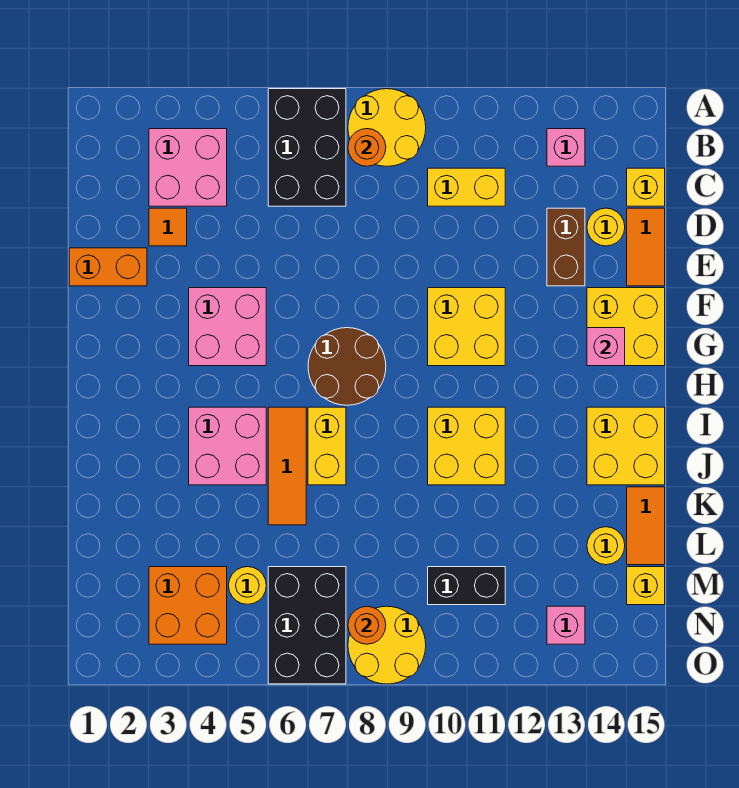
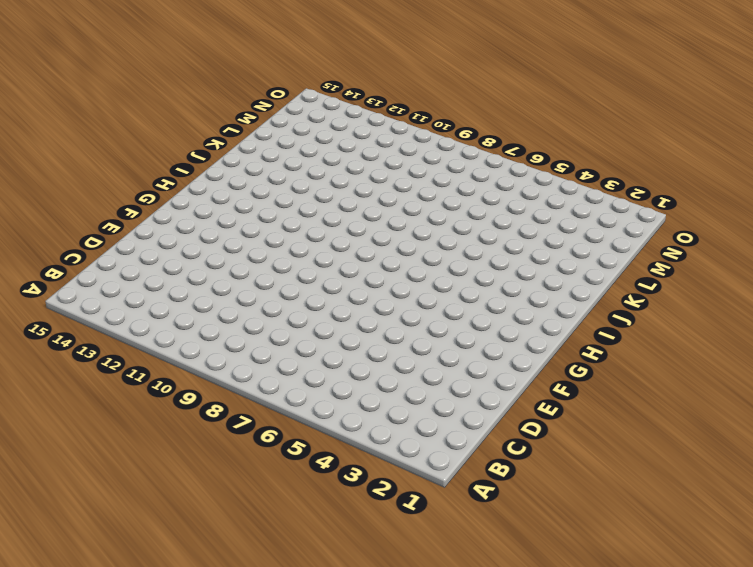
none -> black 2x3 brick [268,89,346,206]
none -> yellow 2x2 round brick [348,89,426,166]
none -> pink 2x2 brick [149,129,227,206]
none -> pink 1x1 brick [547,129,585,166]

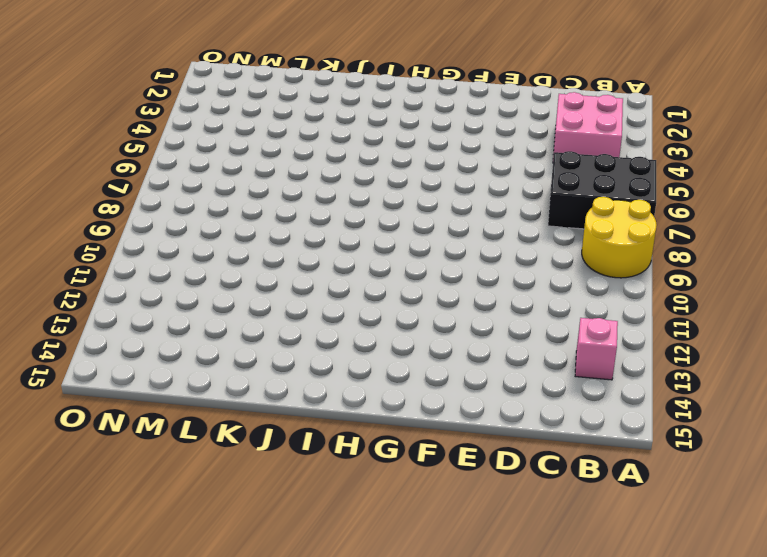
none -> yellow 1x2 brick [428,168,505,206]
none -> yellow 1x1 brick [627,168,665,206]
none -> orange 1x1 tile [149,208,187,246]
none -> brown 1x2 brick [547,208,585,286]

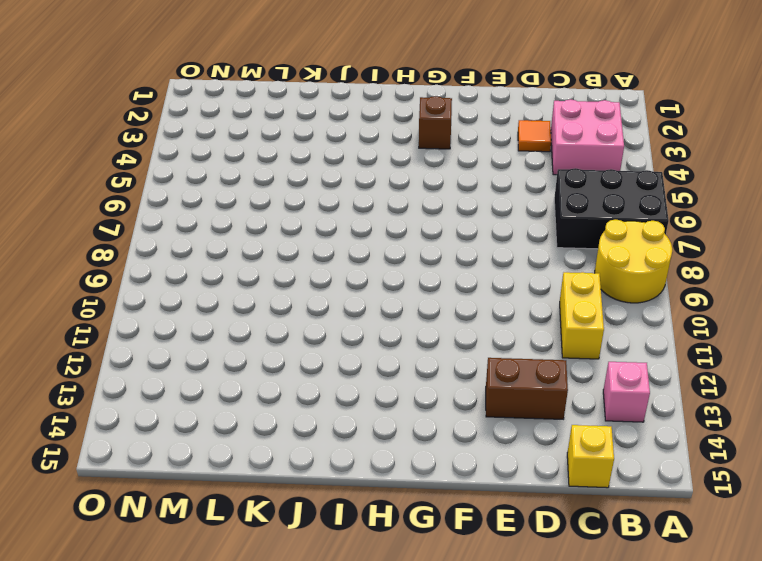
brown 1x1 brick [419,96,452,149] -> none
none -> yellow 1x1 round brick [587,208,625,246]
none -> orange 1x2 tile [627,208,665,286]
none -> orange 1x2 brick [69,248,147,286]
none -> pink 2x2 brick [189,288,266,366]

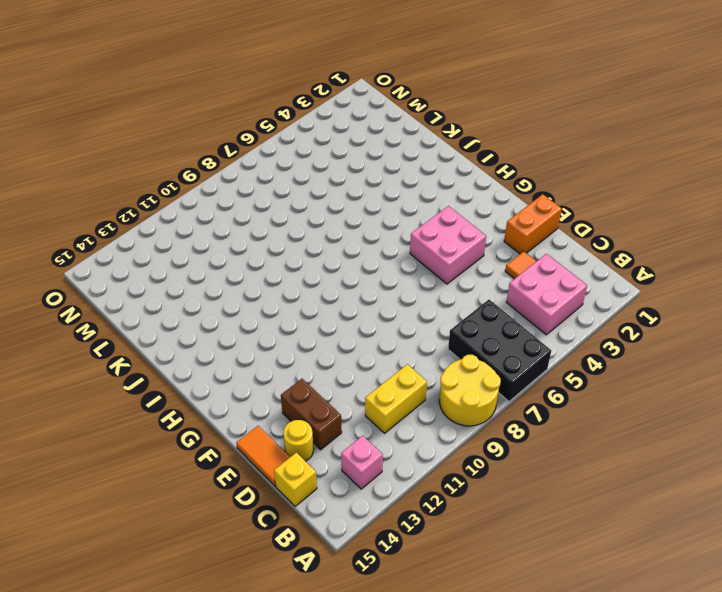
none -> yellow 2x2 brick [428,288,505,366]
none -> yellow 2x2 brick [587,288,665,366]
none -> brown 2x2 round brick [308,328,386,405]
none -> pink 2x2 brick [189,407,266,485]

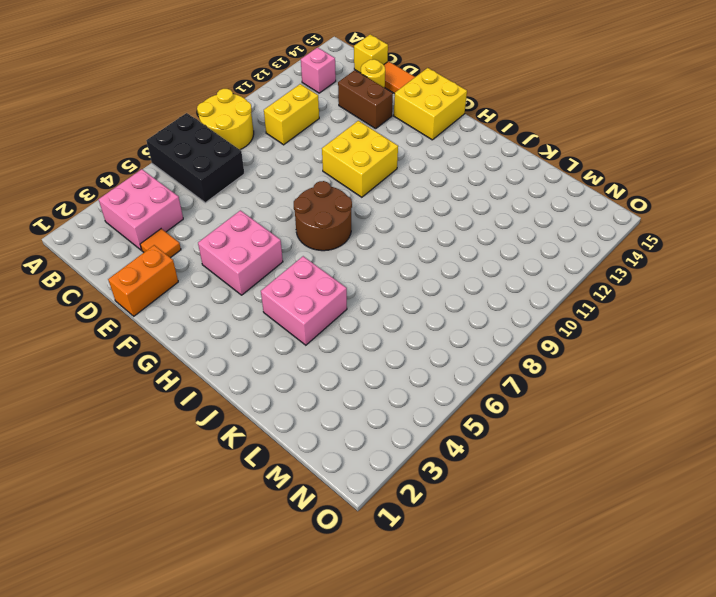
none -> orange 1x3 tile [268,407,306,525]
none -> yellow 1x2 brick [308,407,346,485]
none -> yellow 2x2 brick [428,407,505,485]
none -> yellow 2x2 brick [587,407,665,485]

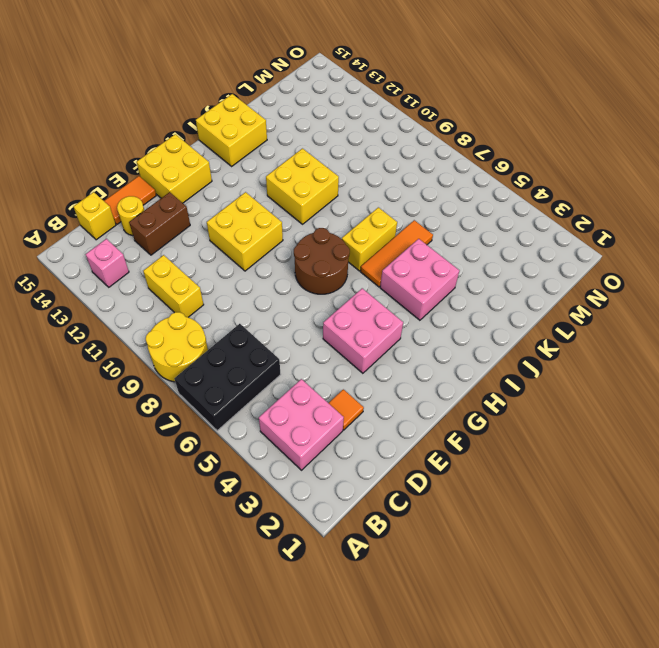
none -> orange 1x2 brick [69,248,147,286]
none -> orange 1x2 tile [627,487,665,565]
none -> yellow 1x1 round brick [587,527,625,565]
none -> orange 2x2 brick [149,567,227,644]

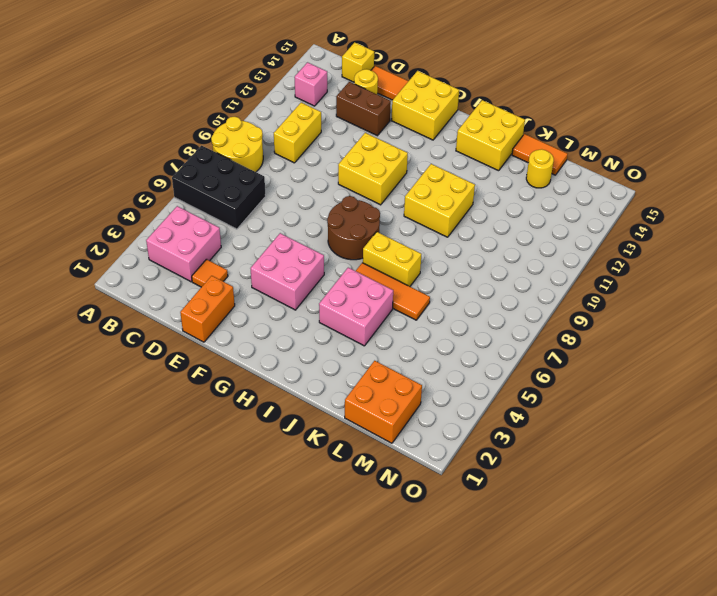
orange 2x2 brick [345,361,422,443] -> orange 2x2 brick moved to [149,567,227,644]
none -> yellow 1x1 round brick [229,567,266,604]
none -> black 2x3 brick [268,567,346,684]
none -> black 1x2 brick [428,567,505,605]
none -> yellow 1x1 brick [627,567,665,605]

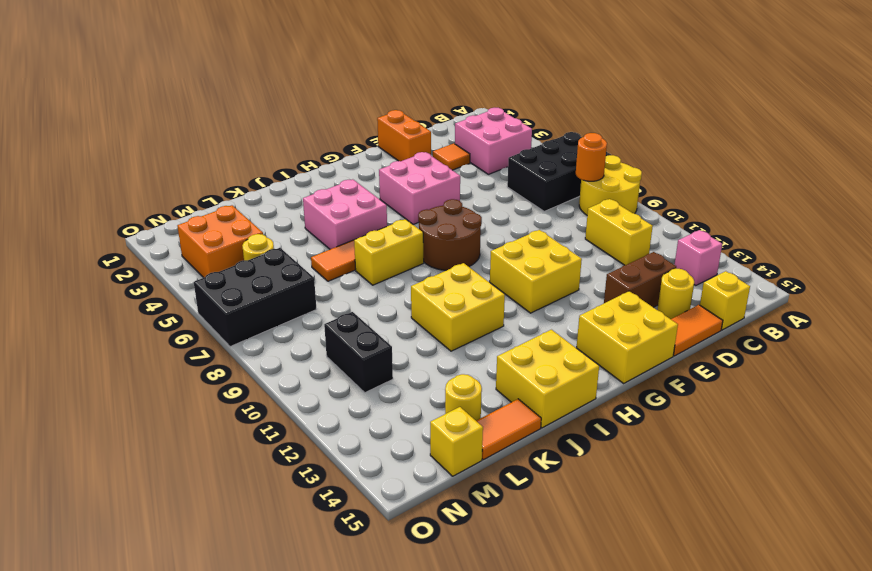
none -> yellow 2x2 round brick [348,606,426,684]
none -> pink 1x1 brick [547,606,585,644]
none -> pink 1x1 brick [587,328,625,366]
none -> orange 1x1 round brick [348,606,386,644]

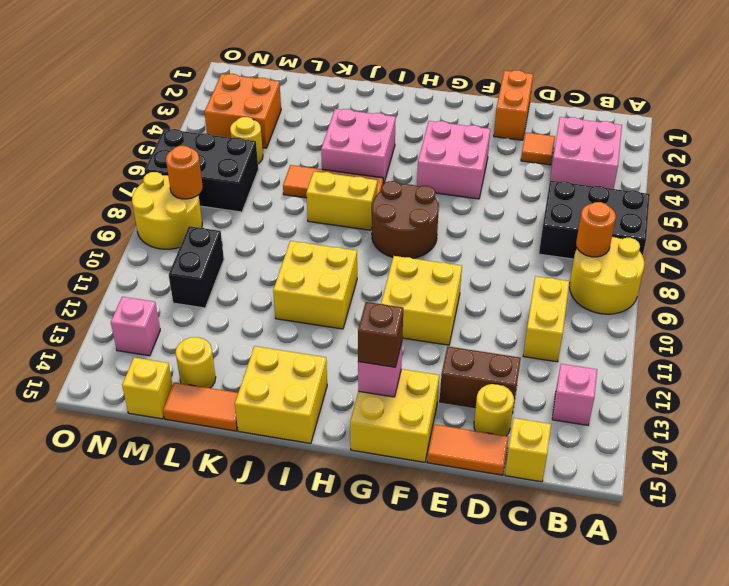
brown 1x1 brick [358,302,403,367] -> none

